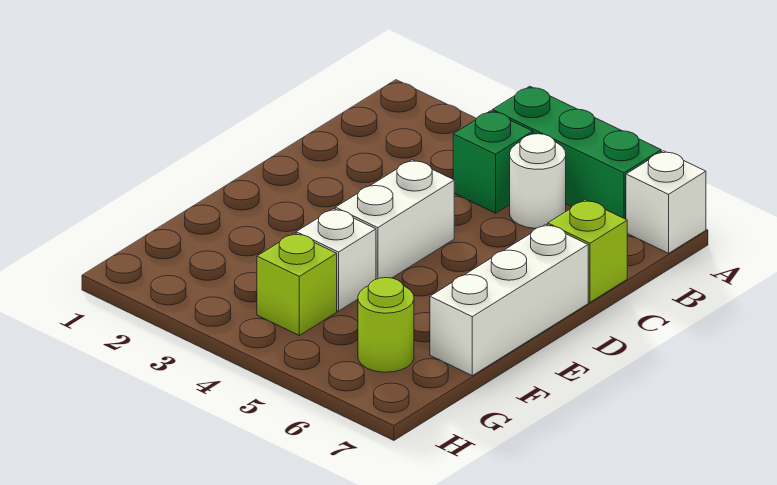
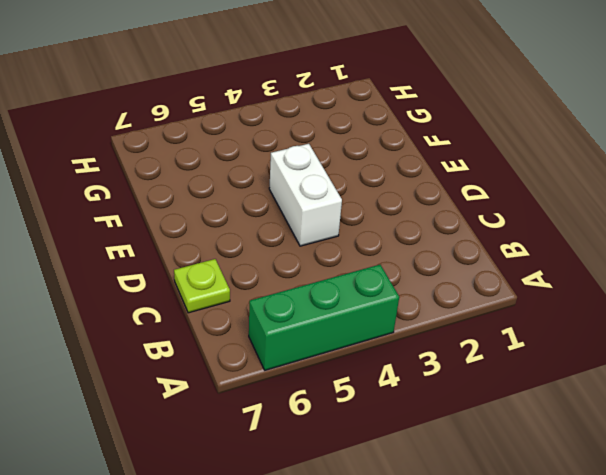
lime 1x1 plate [174,259,230,313] -> lime 1x1 brick [548,200,627,302]
none -> white 1x1 brick [626,151,706,253]
none -> green 1x1 brick [453,111,533,213]

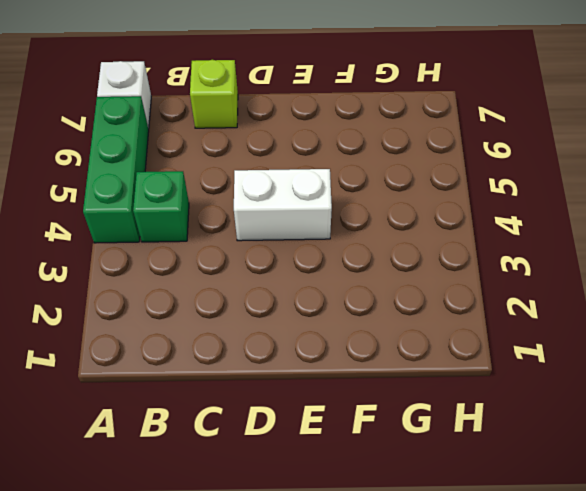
none -> white 1x1 round brick [510,134,566,228]
none -> white 1x3 brick [430,224,588,376]

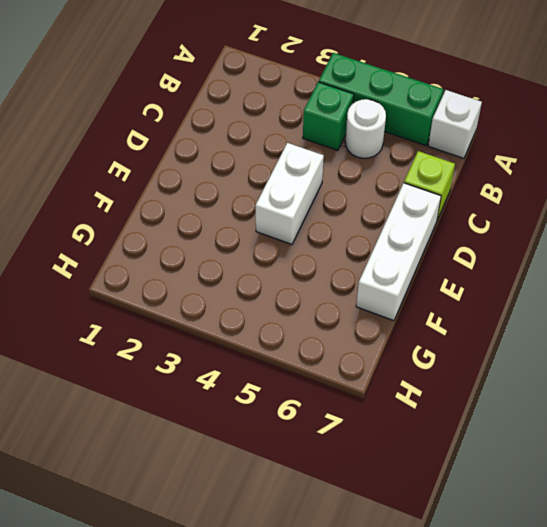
none -> white 1x1 brick [296,209,376,311]
none -> lime 1x1 brick [257,233,337,335]

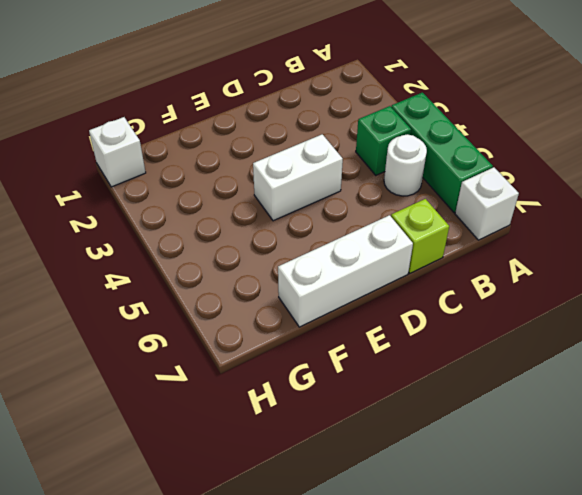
white 1x1 brick [89,117,146,187] -> white 1x1 brick moved to [296,209,376,311]
none -> lime 1x1 brick [257,233,337,335]
none -> lime 1x1 round brick [358,278,414,372]

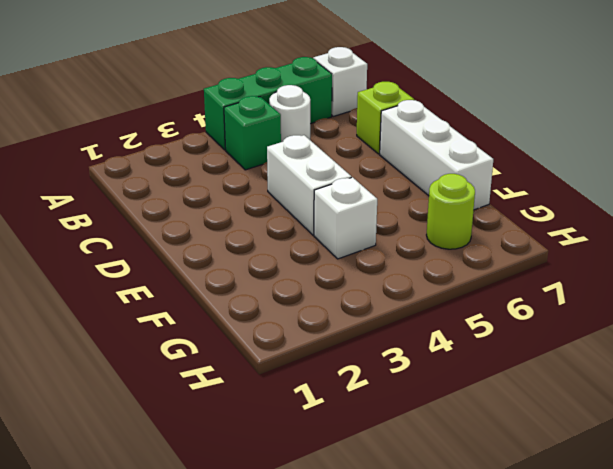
none -> lime 1x1 brick [257,233,337,335]

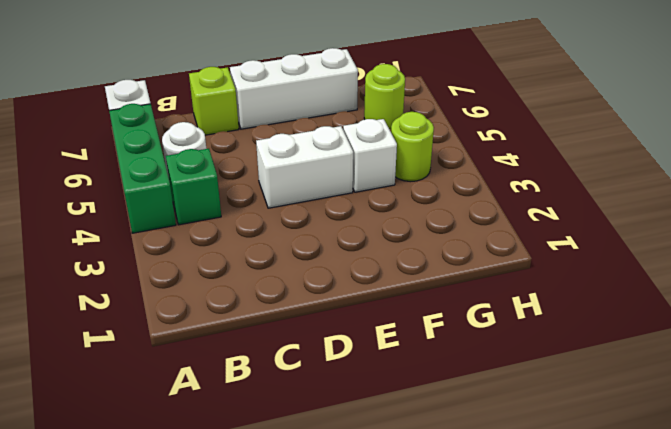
lime 1x1 round brick [391,112,434,182] -> lime 1x1 brick [257,233,337,335]

